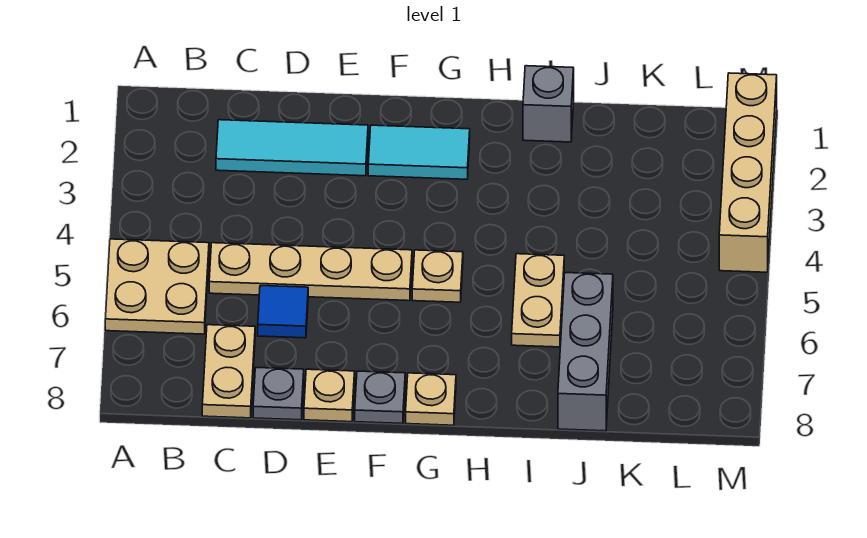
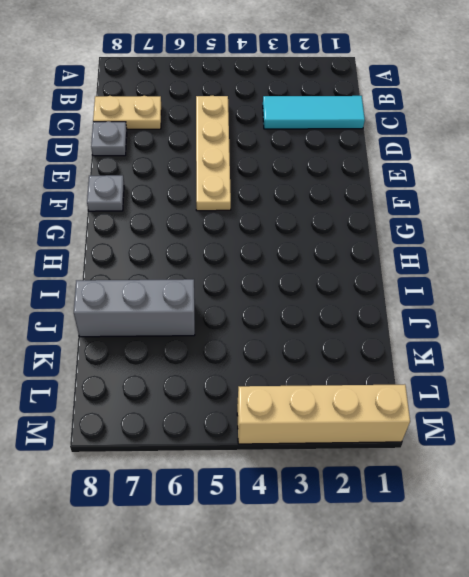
cyan 1x3 tile [263,96,365,129] -> cyan 1x3 tile turned to [216,120,368,176]
none -> tan 2x2 plate [105,239,209,334]
none -> blue 1x1 tile [258,286,308,338]
none -> tan 1x1 plate [304,369,355,422]

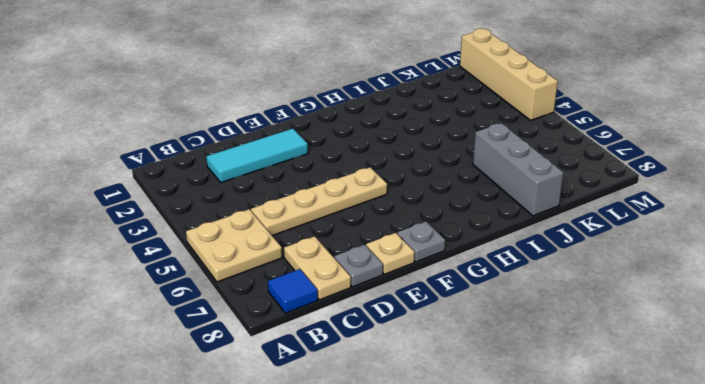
blue 1x1 tile [268,269,318,313] -> blue 1x1 tile moved to [258,286,308,338]
none -> cyan 1x2 tile [368,125,470,179]
none -> tan 1x1 plate [412,250,463,302]
none -> tan 1x1 plate [406,373,456,425]

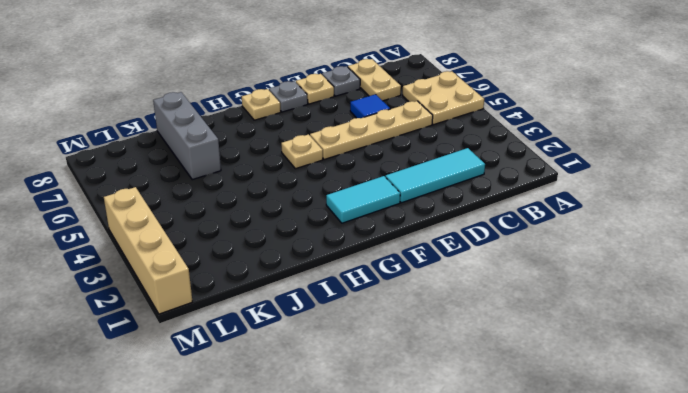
none -> grey 1x1 brick [523,66,574,142]
none -> tan 1x2 plate [512,254,564,347]

